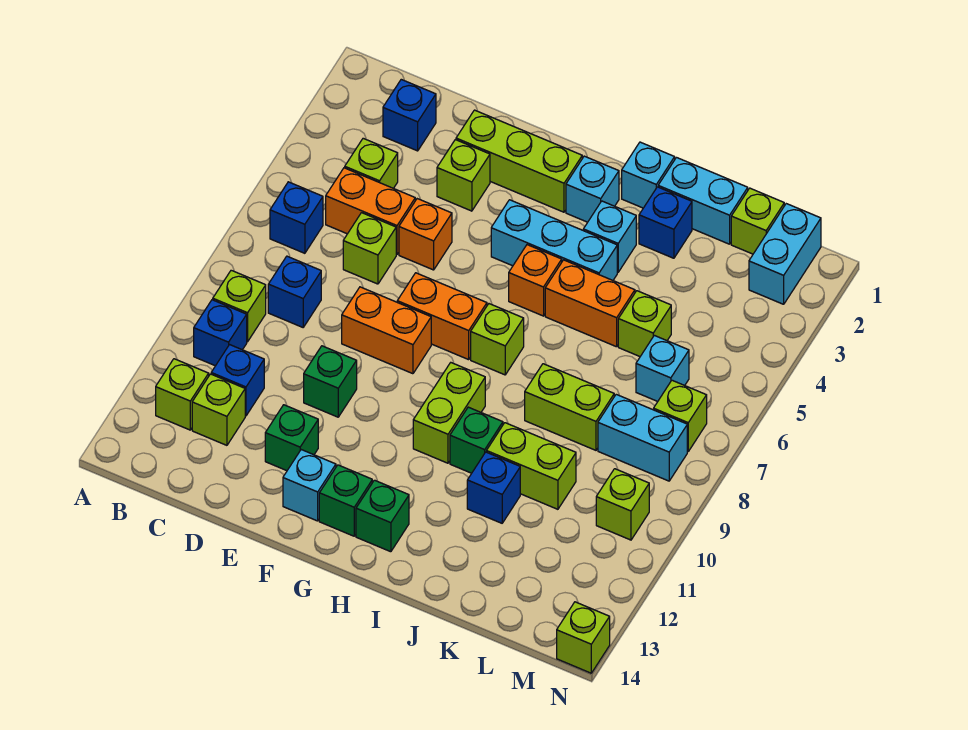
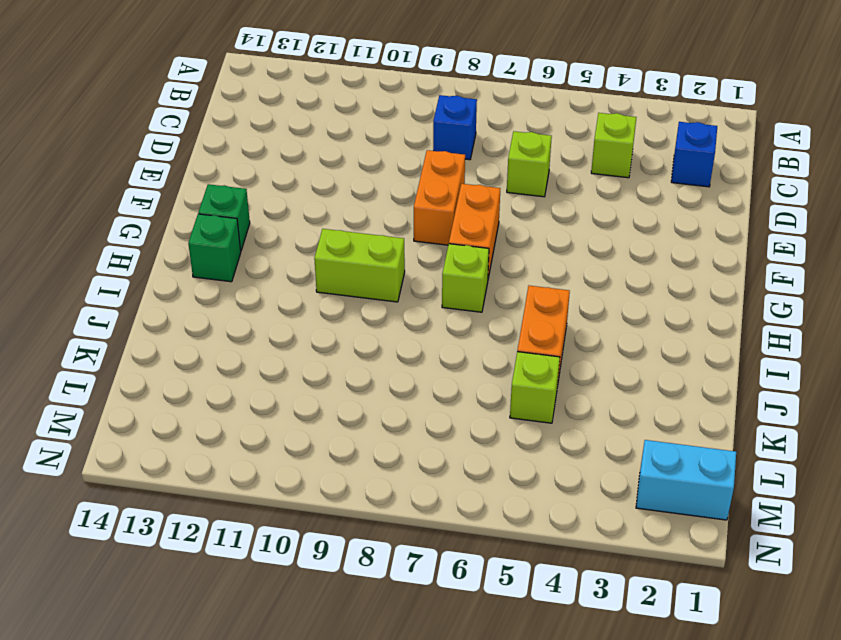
none -> blue 1x1 brick [270,182,323,253]
none -> lime 1x1 brick [213,270,266,342]
none -> blue 1x1 brick [194,300,247,366]
none -> lime 1x1 brick [156,359,209,430]

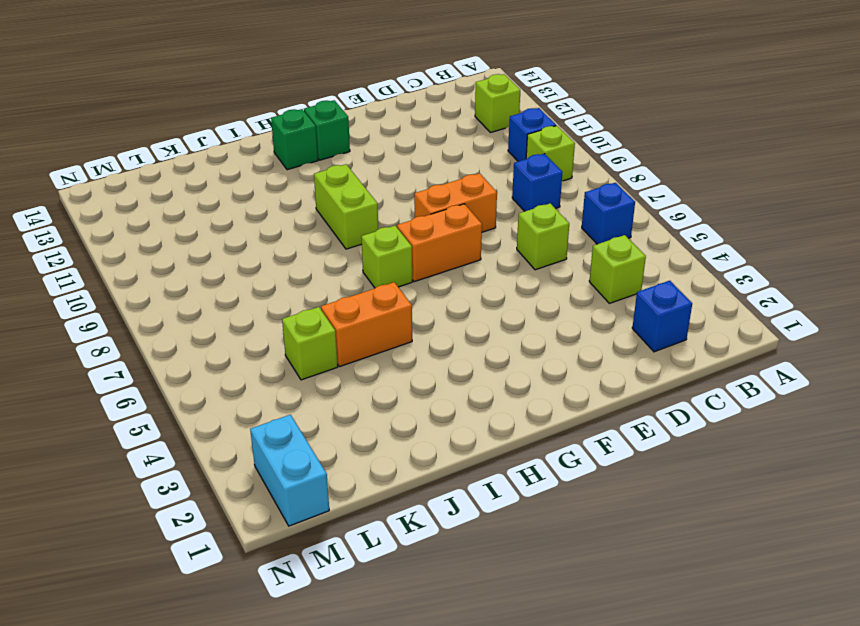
none -> orange 1x2 brick [326,168,415,255]
none -> blue 1x1 brick [211,345,264,416]
none -> lime 1x1 brick [192,374,245,445]
none -> lime 1x3 brick [456,110,582,212]

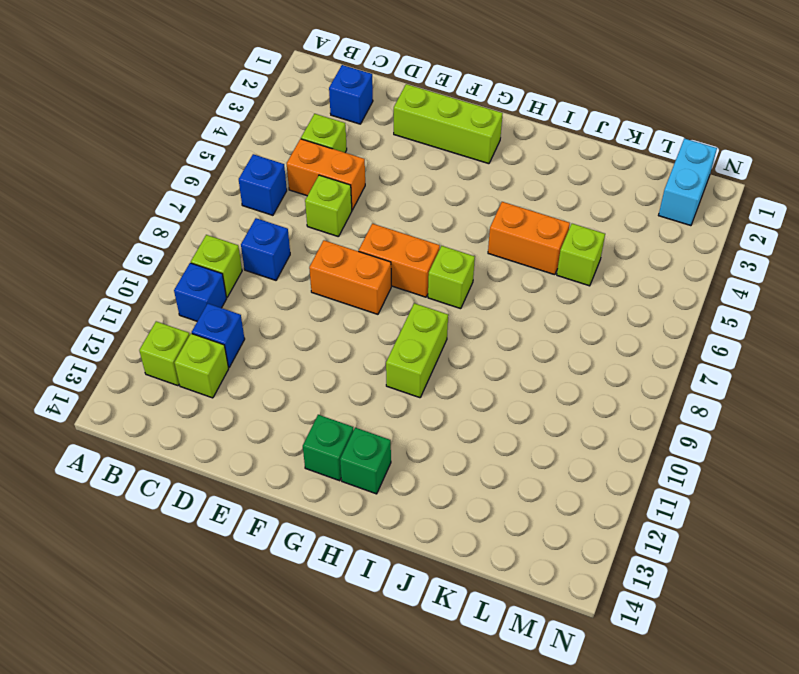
none -> lime 1x1 brick [437,140,490,211]
none -> orange 1x1 brick [399,199,452,270]
none -> green 1x1 brick [304,346,357,417]
none -> green 1x1 brick [265,405,318,471]

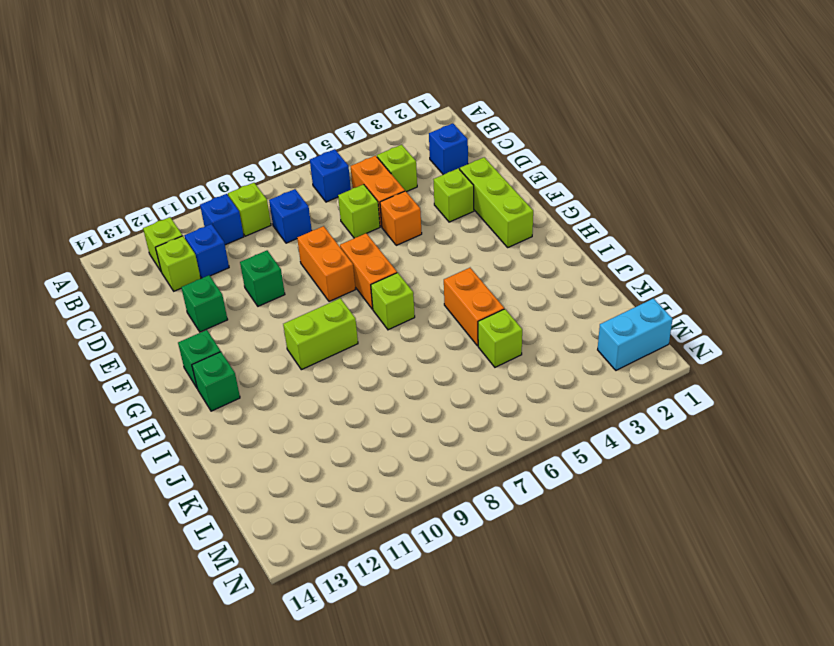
none -> cyan 1x1 brick [283,450,336,521]
none -> cyan 1x3 brick [491,200,617,280]
none -> cyan 1x1 brick [566,156,619,222]
none -> orange 1x1 brick [509,245,562,316]

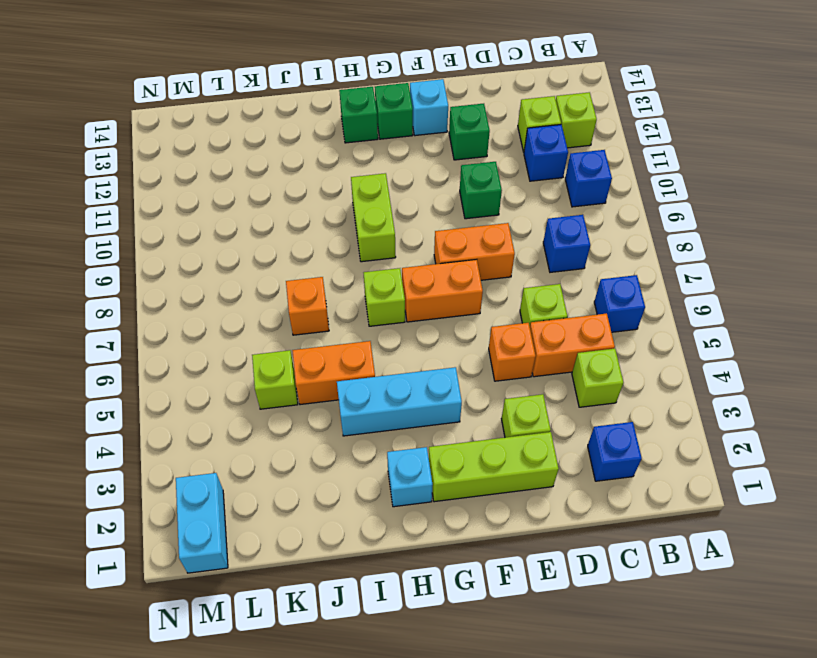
orange 1x1 brick [286,277,329,335] -> orange 1x1 brick moved to [509,245,562,316]
none -> lime 1x1 brick [213,270,266,342]
none -> cyan 1x1 brick [622,142,675,208]
none -> cyan 1x1 brick [583,201,636,272]
none -> green 1x1 brick [450,407,503,473]

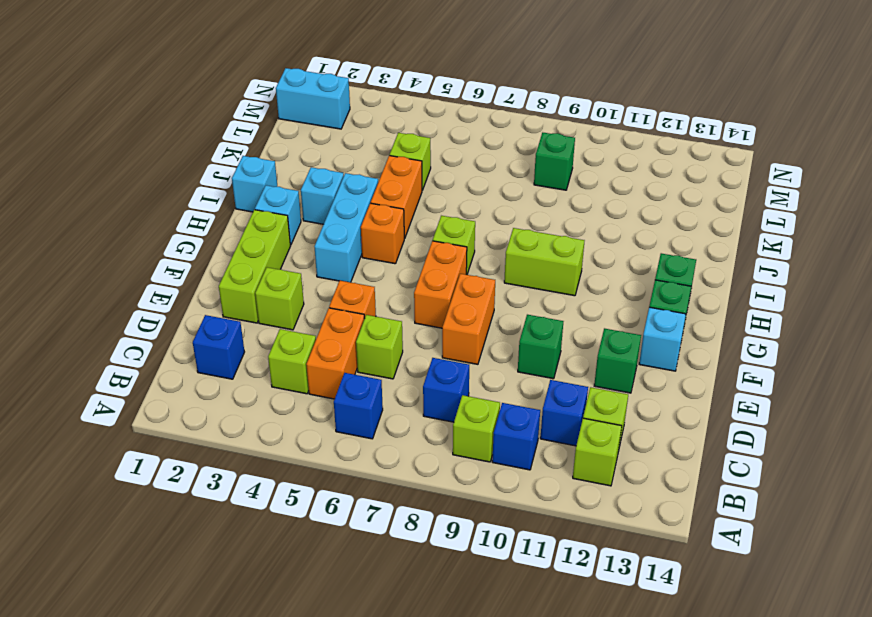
green 1x1 brick [534,133,575,190] -> green 1x1 brick moved to [450,407,503,473]
none -> cyan 1x2 brick [658,158,748,244]
none -> blue 1x1 brick [639,187,692,258]
none -> lime 1x2 brick [525,364,614,450]
none -> lime 1x2 brick [487,423,576,509]

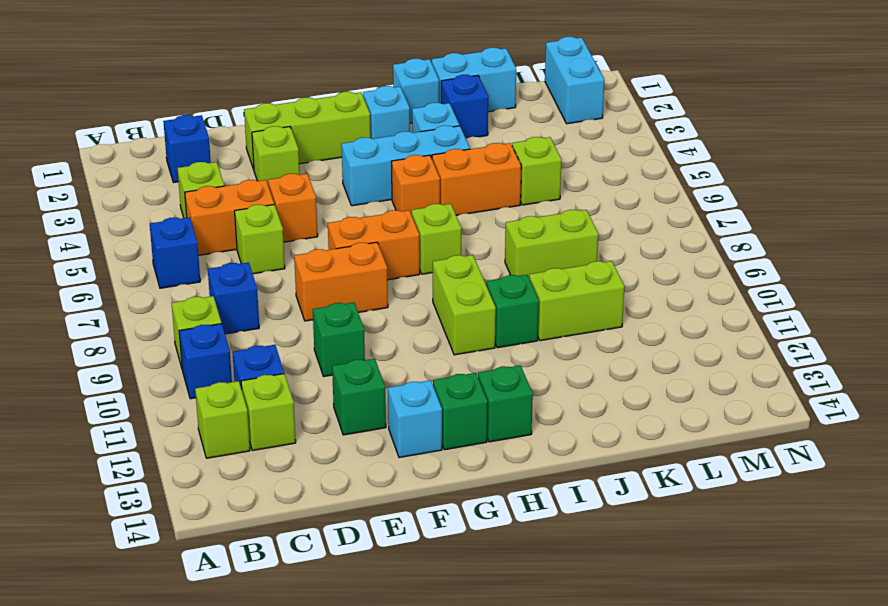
none -> blue 1x1 brick [467,452,520,523]
none -> lime 1x1 brick [731,188,784,254]
none -> cyan 1x1 brick [636,335,689,401]
none -> cyan 1x2 brick [598,394,687,481]

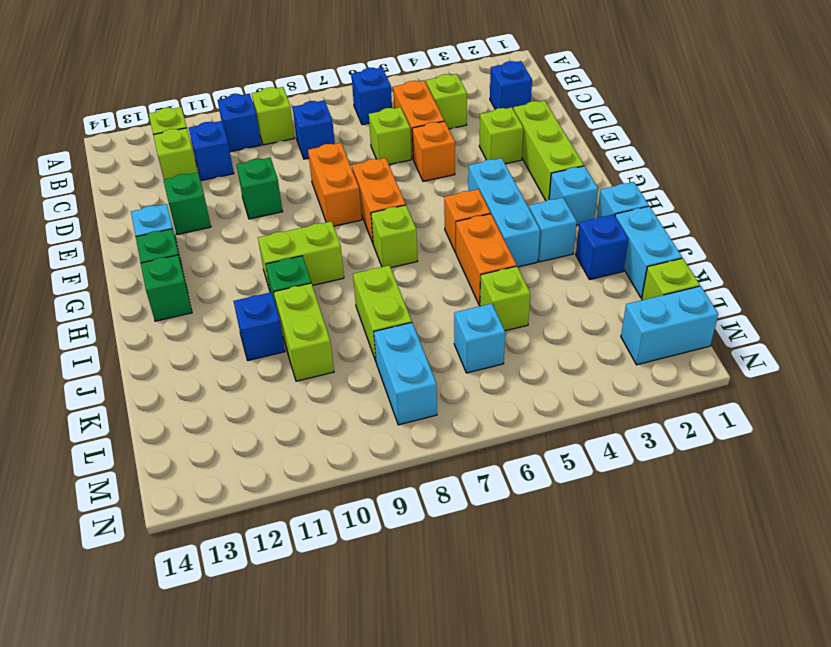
none -> lime 1x1 brick [654,380,707,452]
none -> lime 1x1 brick [596,469,649,540]
none -> lime 1x1 brick [557,602,610,673]

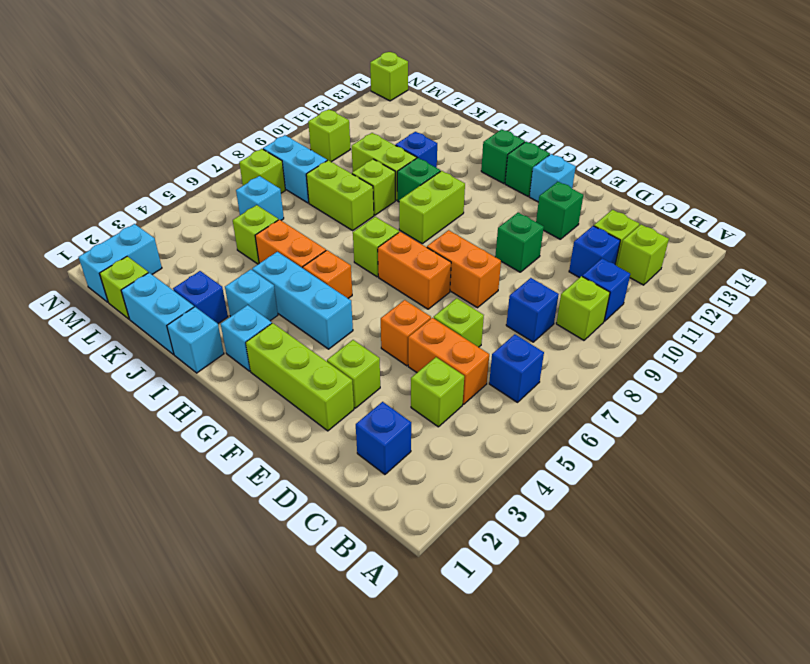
lime 1x1 brick [352,159,395,215] -> none

